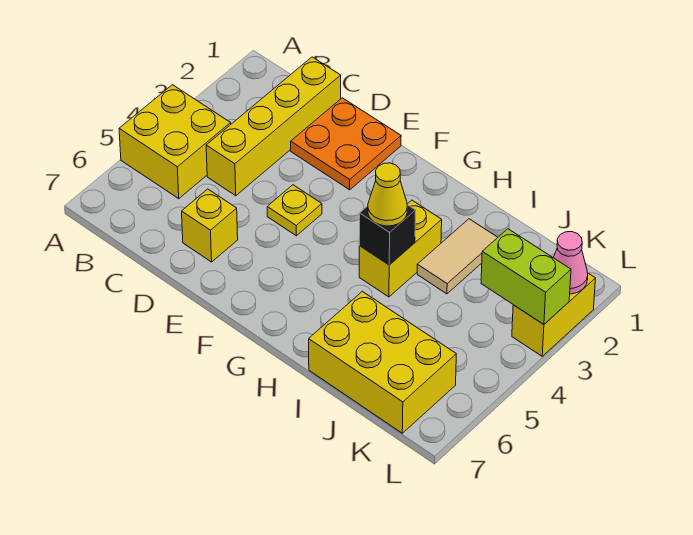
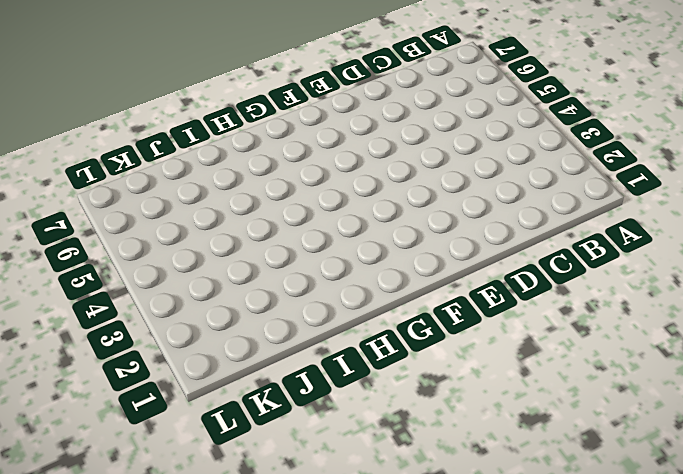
none -> yellow 2x2 brick [119,85,231,199]
none -> yellow 1x4 brick [206,57,341,196]
none -> orange 2x2 plate [291,98,401,190]

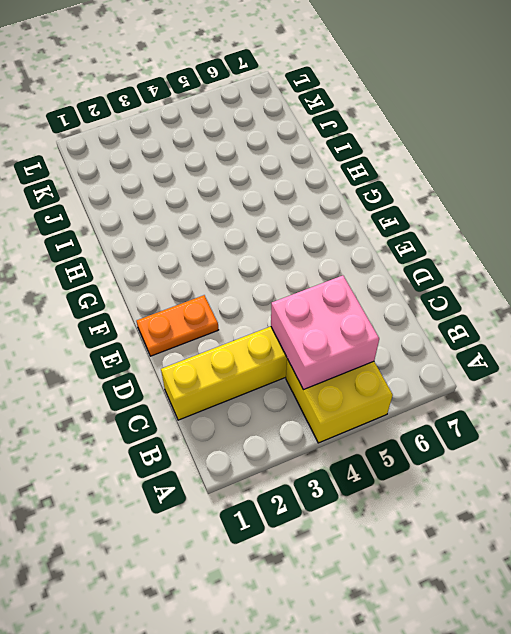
pink 2x2 brick [271,275,379,390] -> none
orange 1x2 plate [137,295,218,356] -> orange 2x2 plate [291,98,401,190]
none -> yellow 1x1 brick [182,189,238,262]
none -> yellow 1x1 plate [267,185,322,236]
none -> yellow 1x2 brick [359,200,442,297]

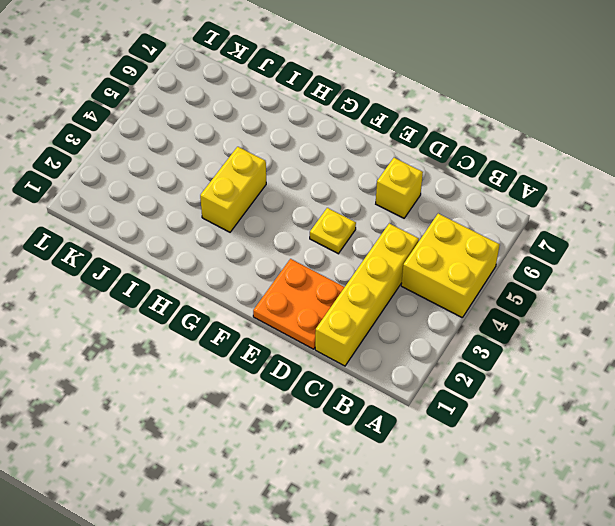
none -> tan 1x2 tile [417,219,498,294]
none -> yellow 2x3 brick [309,291,456,433]
none -> yellow 1x2 brick [512,273,596,356]

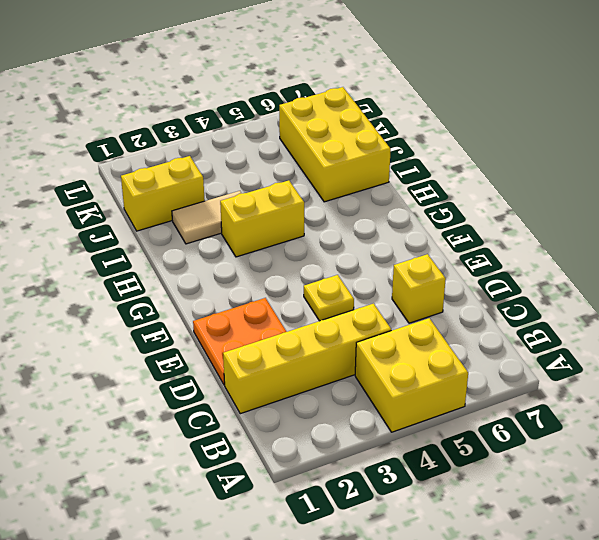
yellow 1x2 brick [121,156,205,231] -> yellow 1x2 brick moved to [512,273,596,356]
none -> black 1x1 brick [359,205,416,265]
none -> lime 1x2 brick [481,229,571,324]
none -> pink 1x1 cone [553,232,588,294]

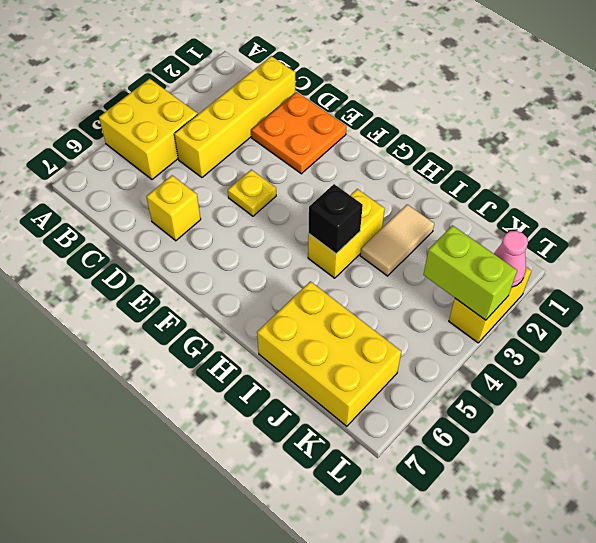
none -> yellow 1x1 cone [368,163,407,226]

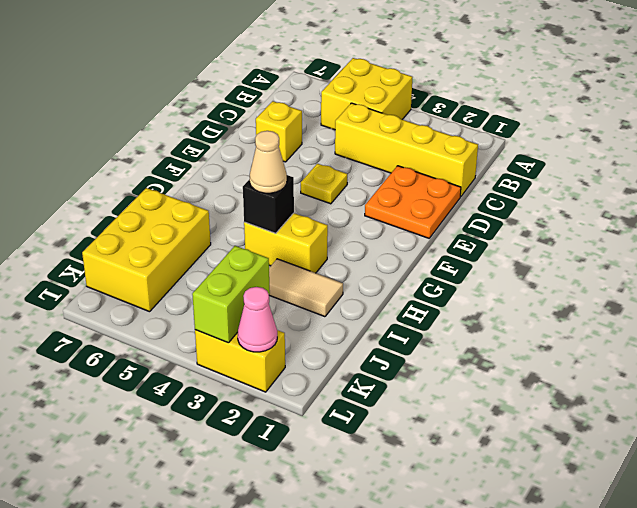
tan 1x1 cone [250,131,287,193] -> yellow 1x1 cone [368,163,407,226]

